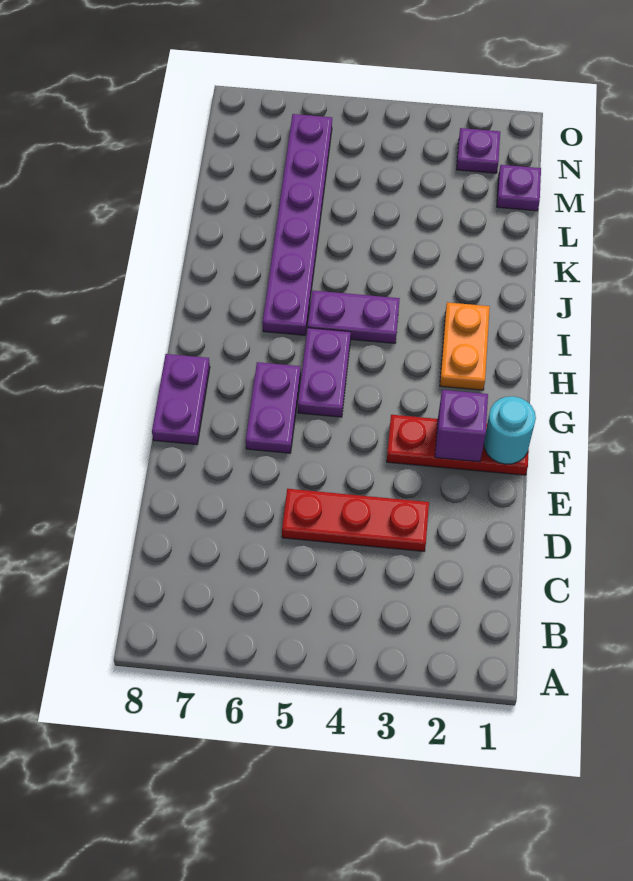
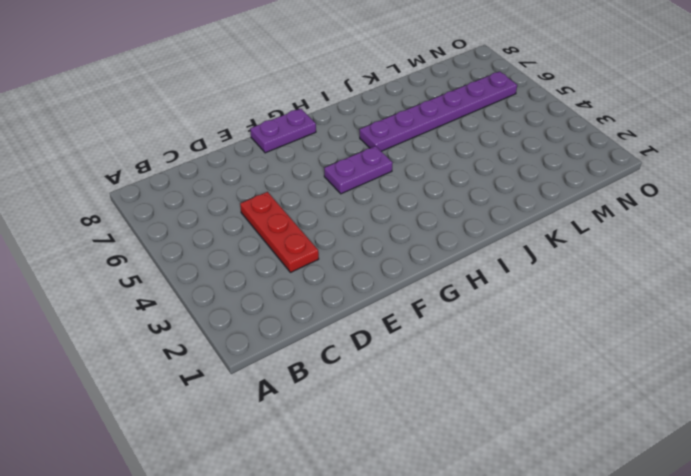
none -> red 1x3 plate [387,415,529,475]
none -> purple 1x2 plate [246,362,301,453]
none -> orange 1x2 plate [440,302,490,390]

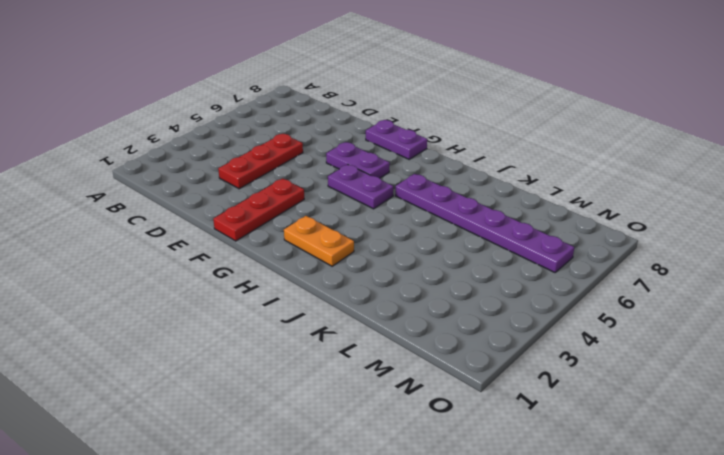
none -> purple 1x2 plate [308,291,400,343]
none -> purple 1x1 plate [497,165,541,211]
none -> purple 1x1 plate [456,128,500,173]

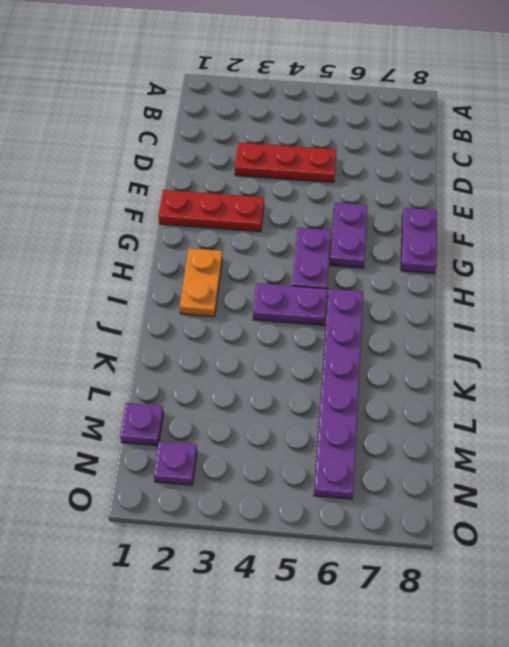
none -> cyan 1x1 round brick [484,396,536,464]
none -> purple 1x1 brick [435,390,488,462]

